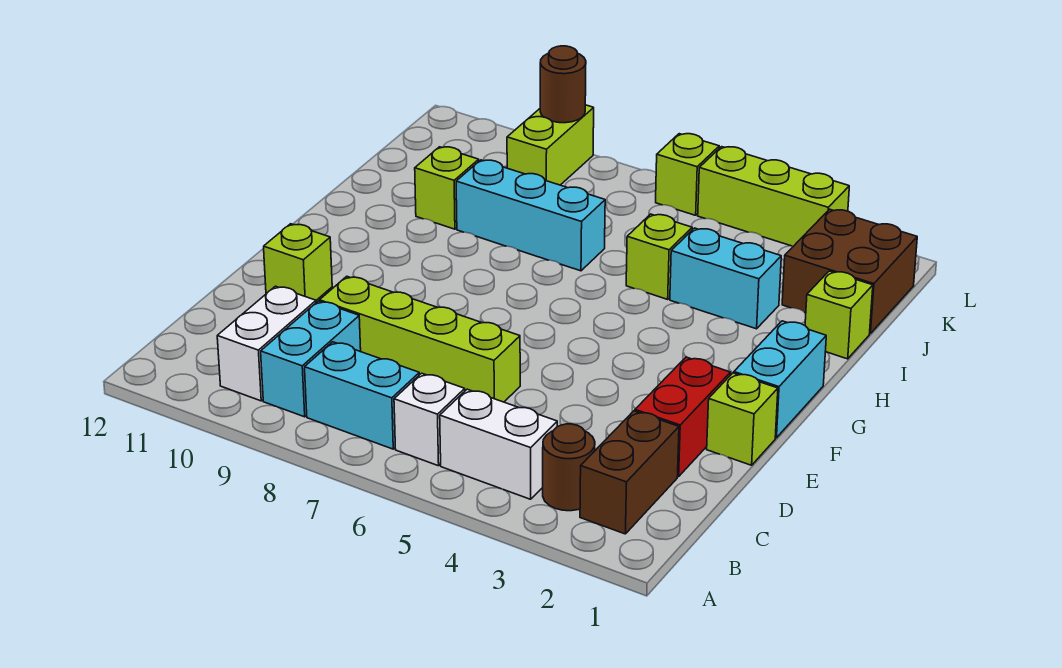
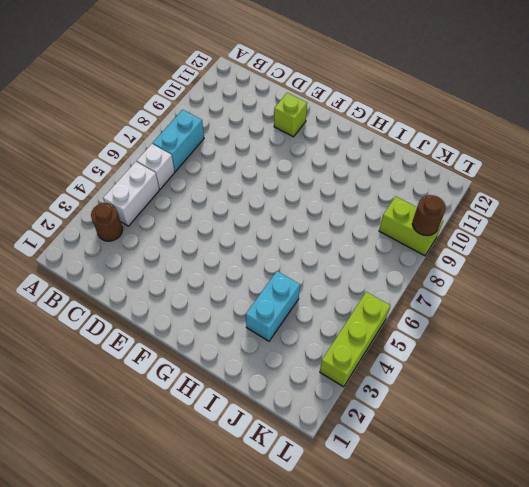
none -> brown 1x2 brick [580,411,679,534]
none -> cyan 1x2 brick [261,301,361,417]
none -> white 1x2 brick [217,286,316,401]

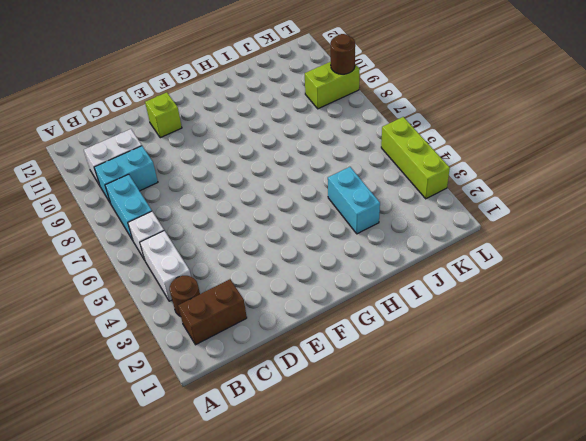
none -> red 1x2 brick [635,357,730,477]
none -> lime 1x4 brick [320,276,520,402]
none -> lime 1x1 brick [707,373,778,465]

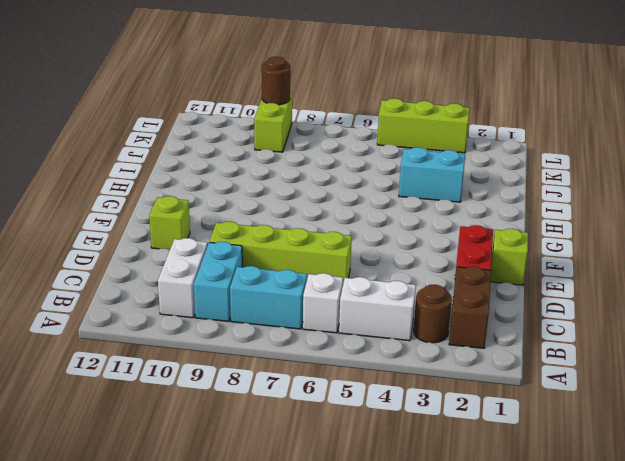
none -> cyan 1x2 brick [734,321,826,438]
none -> lime 1x1 brick [805,271,873,359]
none -> lime 1x1 brick [626,214,692,299]

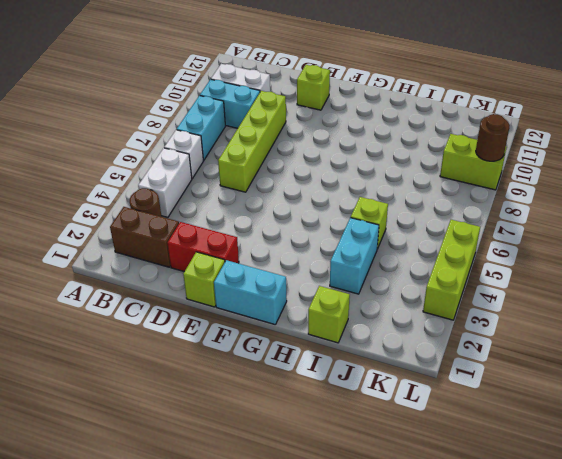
none -> cyan 1x3 brick [456,160,605,271]
none -> lime 1x1 brick [415,147,479,229]
none -> brown 2x2 brick [782,209,917,334]

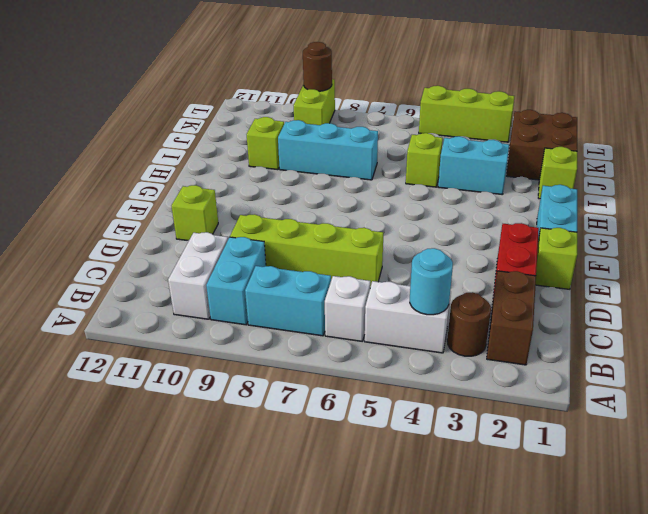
cyan 1x1 round brick [410,248,453,315] -> none
none -> lime 1x1 brick [656,134,719,215]

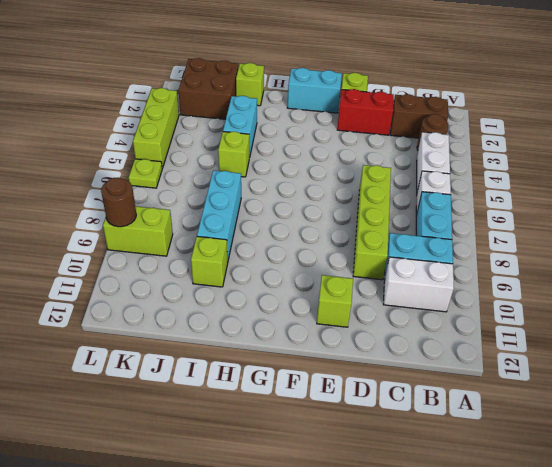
lime 1x1 plate [129,159,162,188] -> lime 1x1 brick [656,134,719,215]

